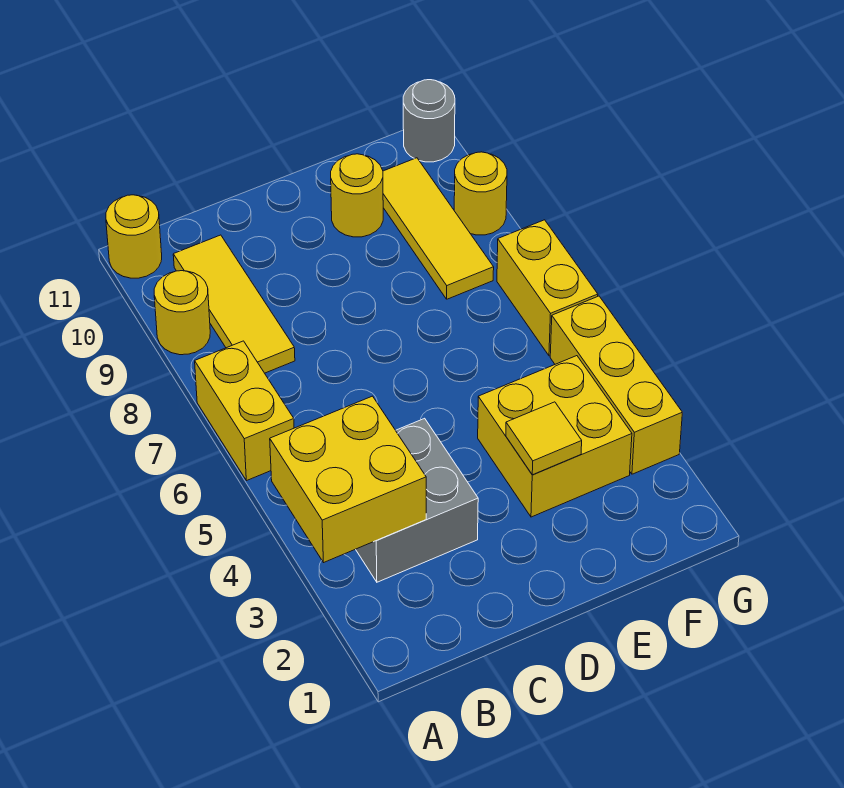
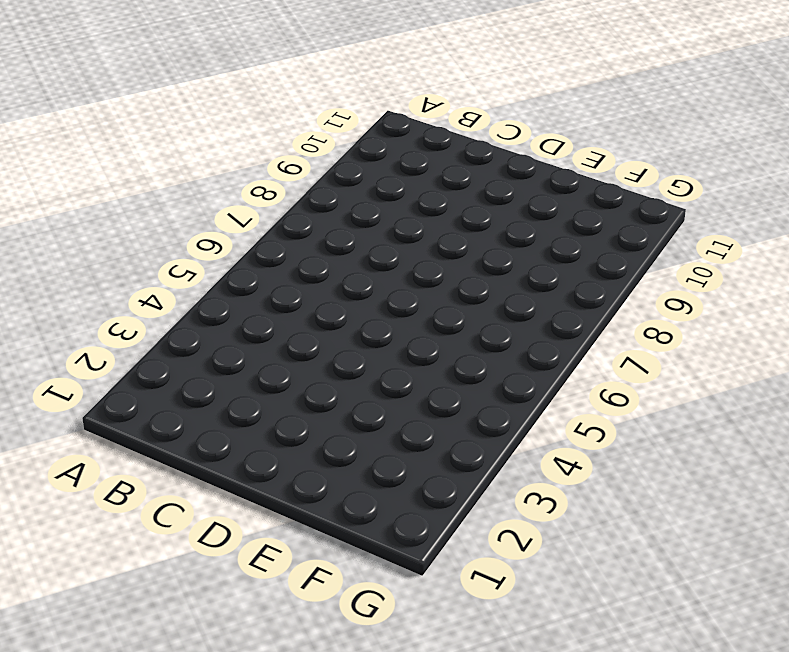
none -> yellow 1x2 brick [195,341,294,481]
none -> yellow 1x1 round brick [154,271,210,355]
none -> yellow 1x1 round brick [106,195,162,278]

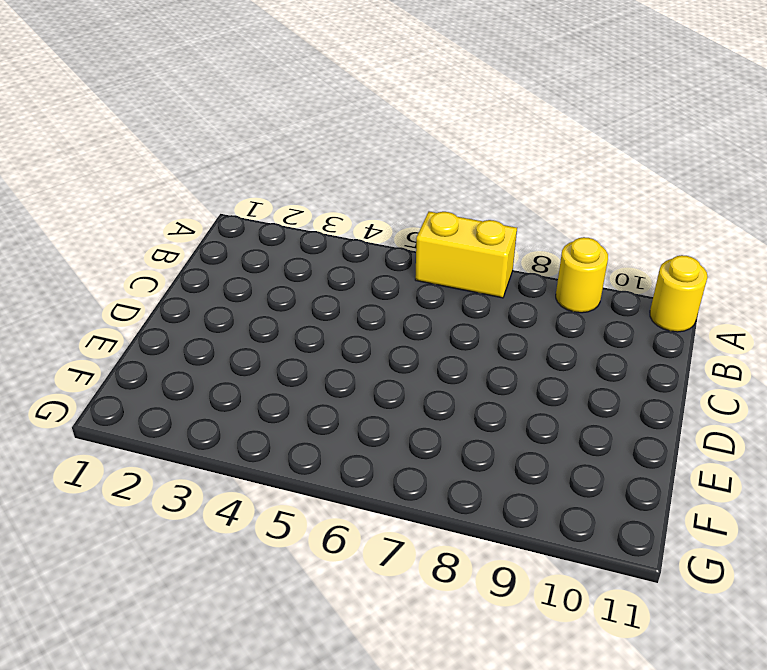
none -> grey 2x2 brick [356,418,478,582]
none -> yellow 1x3 tile [173,235,295,373]
none -> yellow 2x2 brick [478,356,632,517]

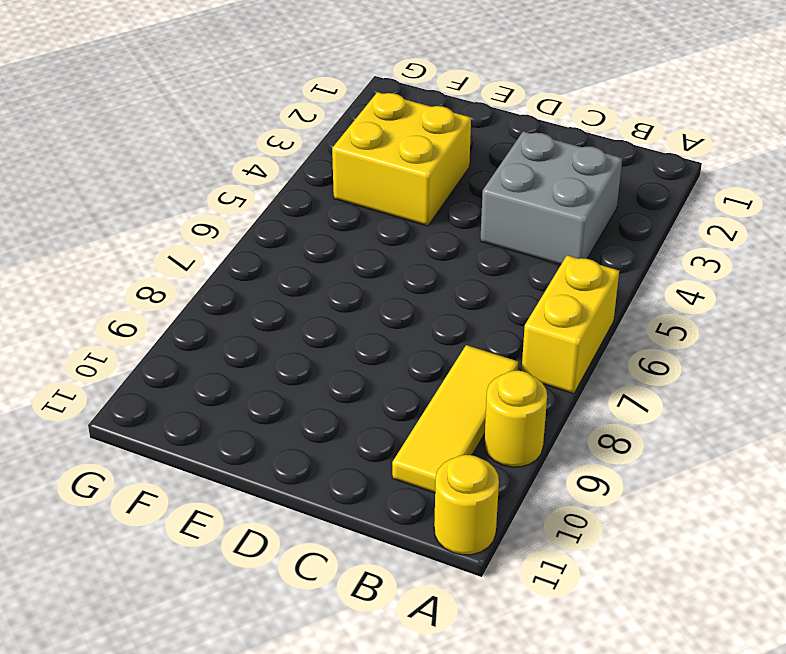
none -> yellow 1x1 round brick [331,154,383,237]
none -> yellow 1x3 tile [383,158,494,299]
none -> yellow 1x3 brick [550,296,682,474]

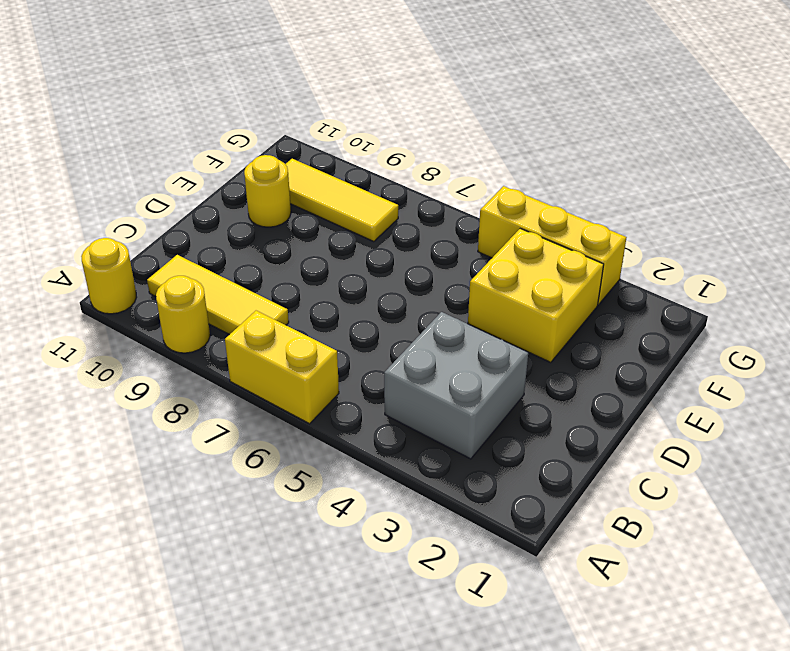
none -> yellow 1x2 brick [497,220,598,356]
none -> yellow 1x1 round brick [454,152,507,235]
none -> grey 1x1 round brick [403,80,455,162]

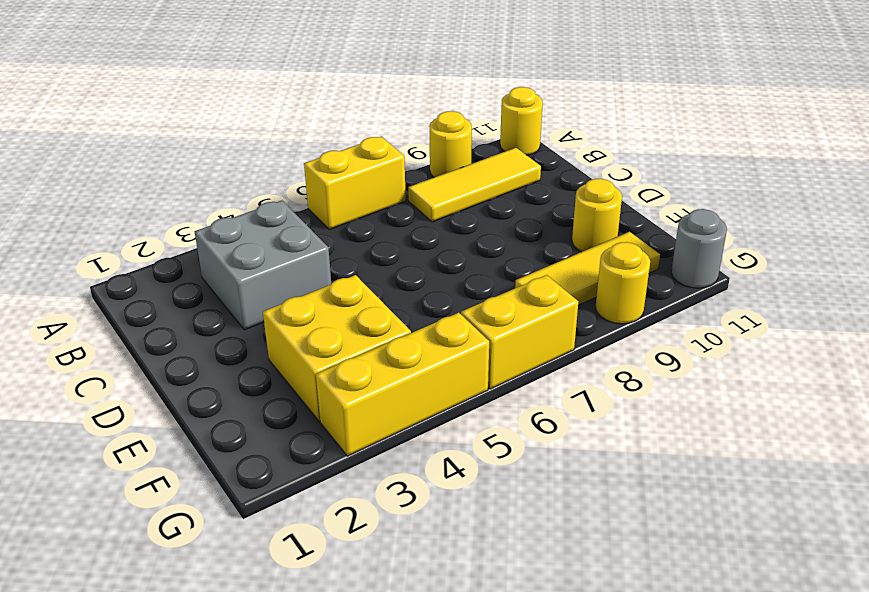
none -> yellow 2x2 brick [270,396,426,563]
none -> yellow 1x1 tile [506,402,582,475]

